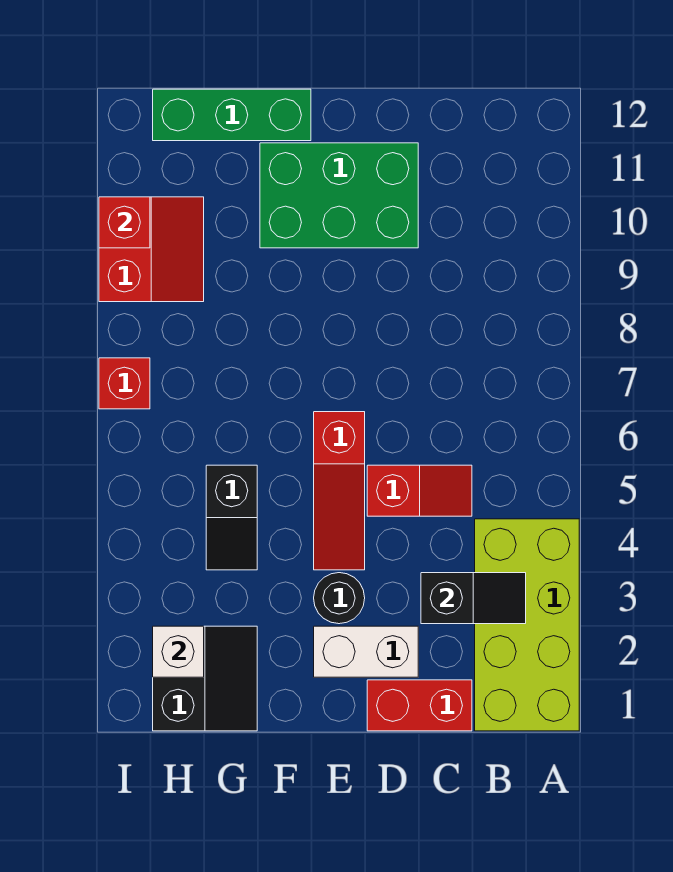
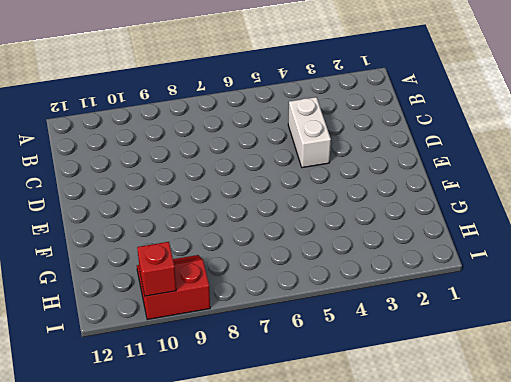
white 1x2 brick [288,97,331,168] -> white 1x2 brick moved to [314,626,418,677]
none -> lime 2x4 brick [475,519,579,731]
none -> red 1x2 brick [367,680,472,731]
none -> red 1x2 slope [367,465,472,516]

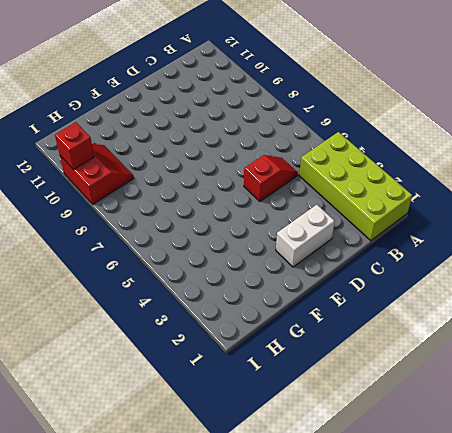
none -> red 1x2 brick [367,680,472,731]
none -> green 2x3 brick [260,143,418,248]
none -> black 1x1 round brick [314,573,365,624]

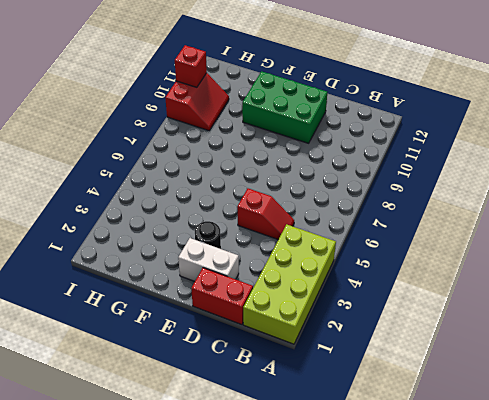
none -> red 1x3 slope [314,412,365,570]
none -> green 1x3 brick [153,89,311,141]
none -> black 2x2 slope [153,626,257,731]

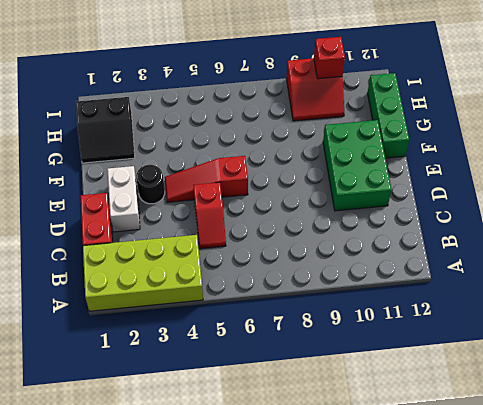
none -> black 1x2 slope [206,465,257,570]
none -> red 1x1 brick [99,358,150,409]
none -> black 1x2 slope [421,573,526,624]

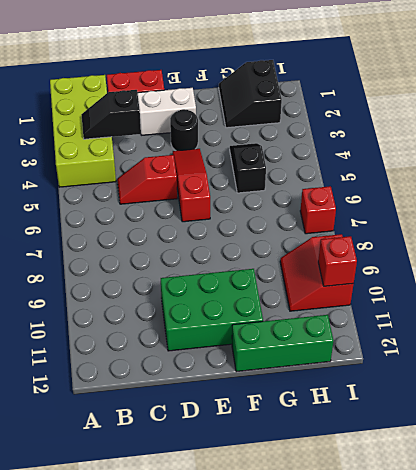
none -> white 1x1 brick [153,626,204,677]

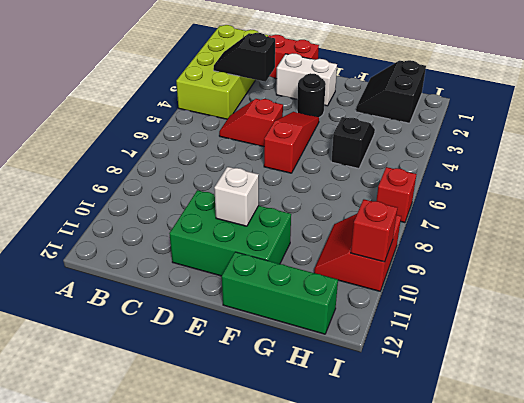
white 1x1 brick [214,167,259,226] -> white 1x1 brick moved to [153,626,204,677]

